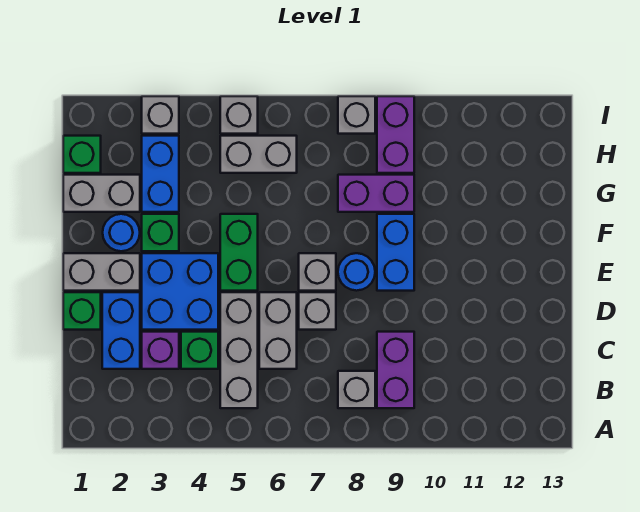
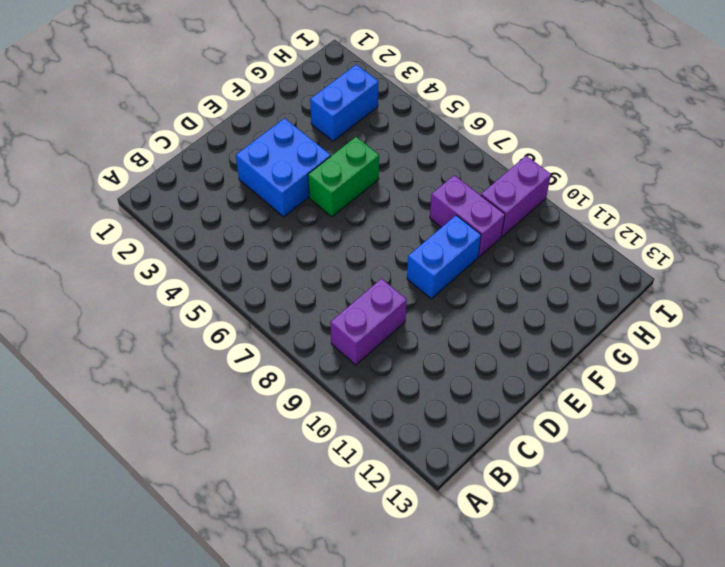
none -> grey 1x3 brick [220,292,258,408]
none -> grey 1x1 brick [338,371,375,408]
none -> blue 1x2 brick [102,292,140,369]

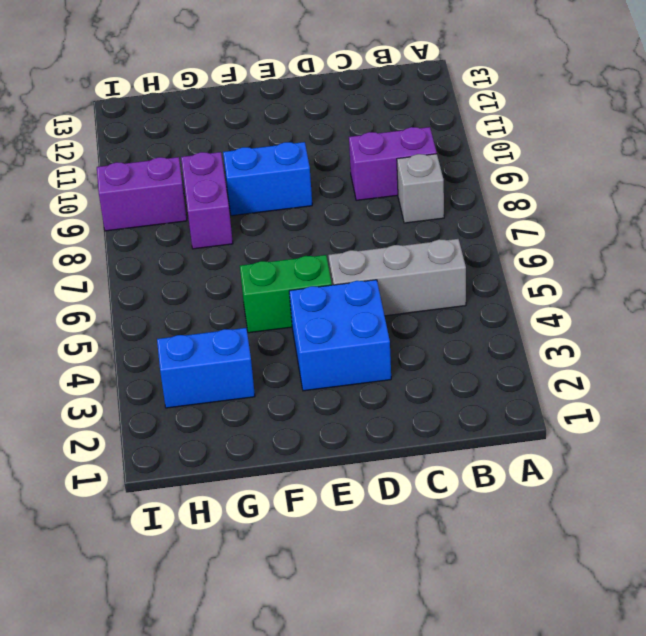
none -> blue 1x2 brick [102,292,140,369]
none -> purple 1x1 brick [142,332,179,369]
none -> green 1x1 brick [181,332,218,369]

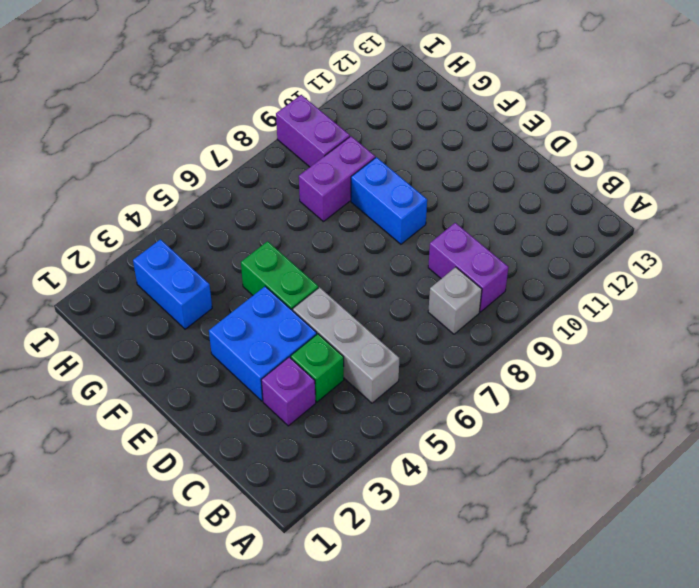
none -> blue 1x2 brick [102,292,140,369]
none -> grey 1x2 brick [259,292,297,369]
none -> green 1x1 brick [63,292,101,330]

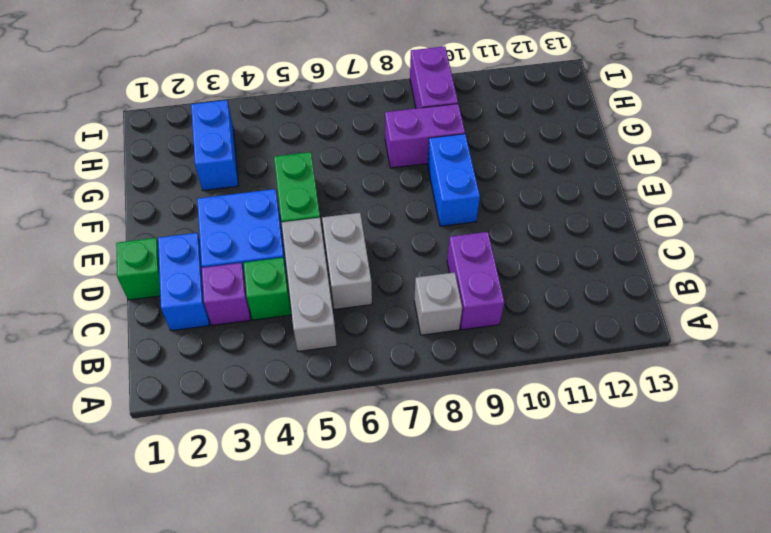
none -> grey 1x1 brick [299,292,336,330]
none -> grey 1x2 brick [63,253,140,291]
none -> grey 1x1 brick [299,253,336,291]

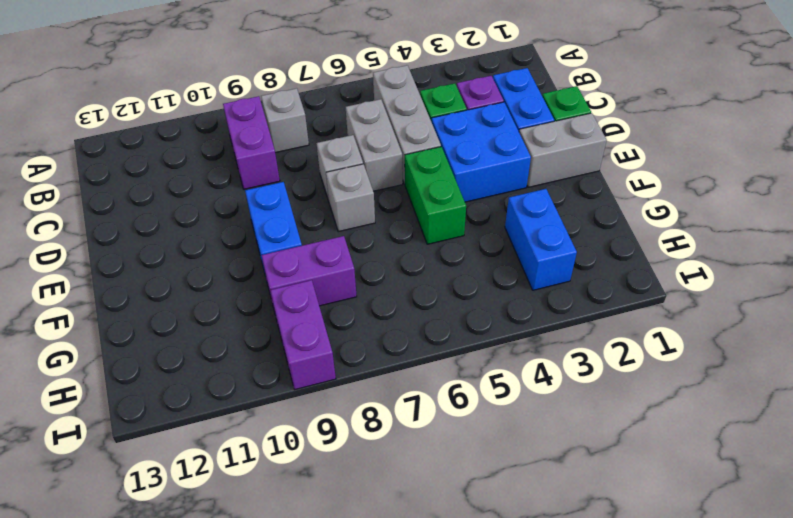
none -> blue 1x1 round brick [338,253,375,291]
none -> blue 1x1 round brick [103,214,140,251]
none -> green 1x1 brick [142,214,179,251]

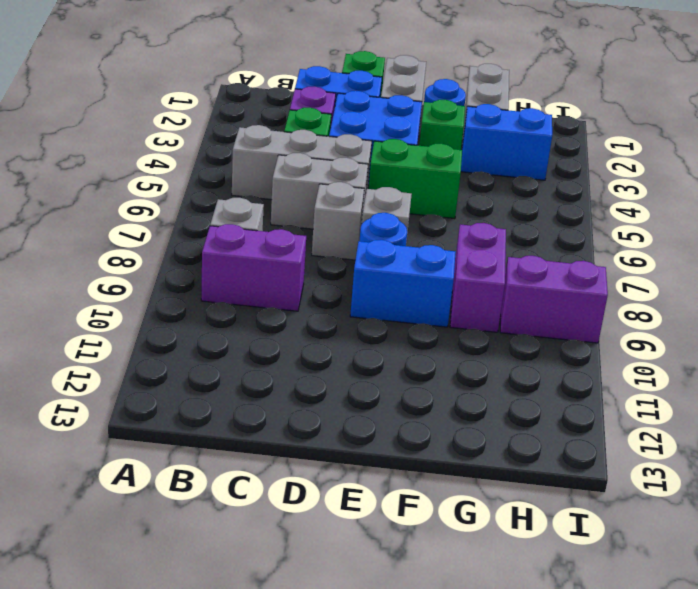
none -> green 1x1 brick [63,136,101,173]
none -> grey 1x2 brick [220,136,297,173]
none -> grey 1x1 brick [142,96,179,134]

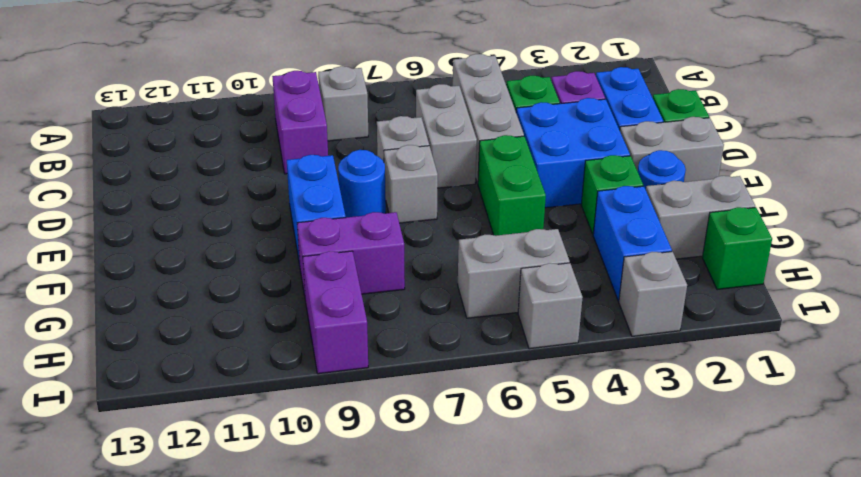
none -> grey 1x1 brick [338,96,375,134]

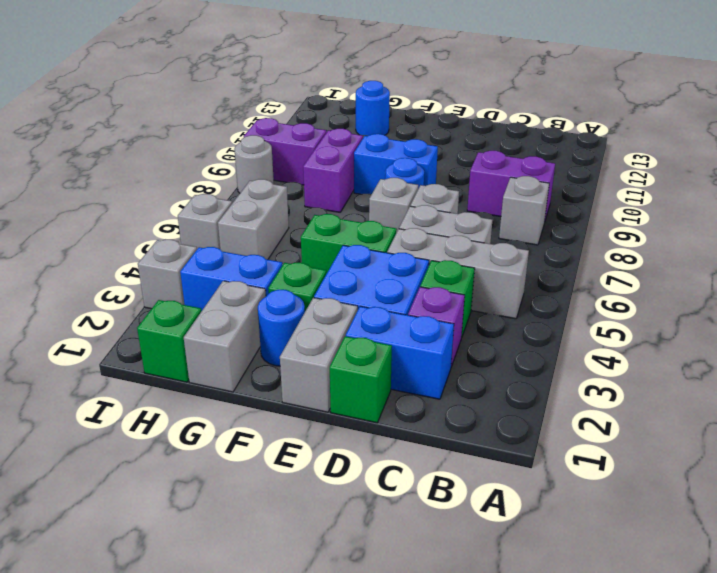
blue 1x1 round brick [356,81,390,136] -> none
grey 1x1 round brick [234,135,274,193] -> grey 1x1 brick [338,96,375,134]

